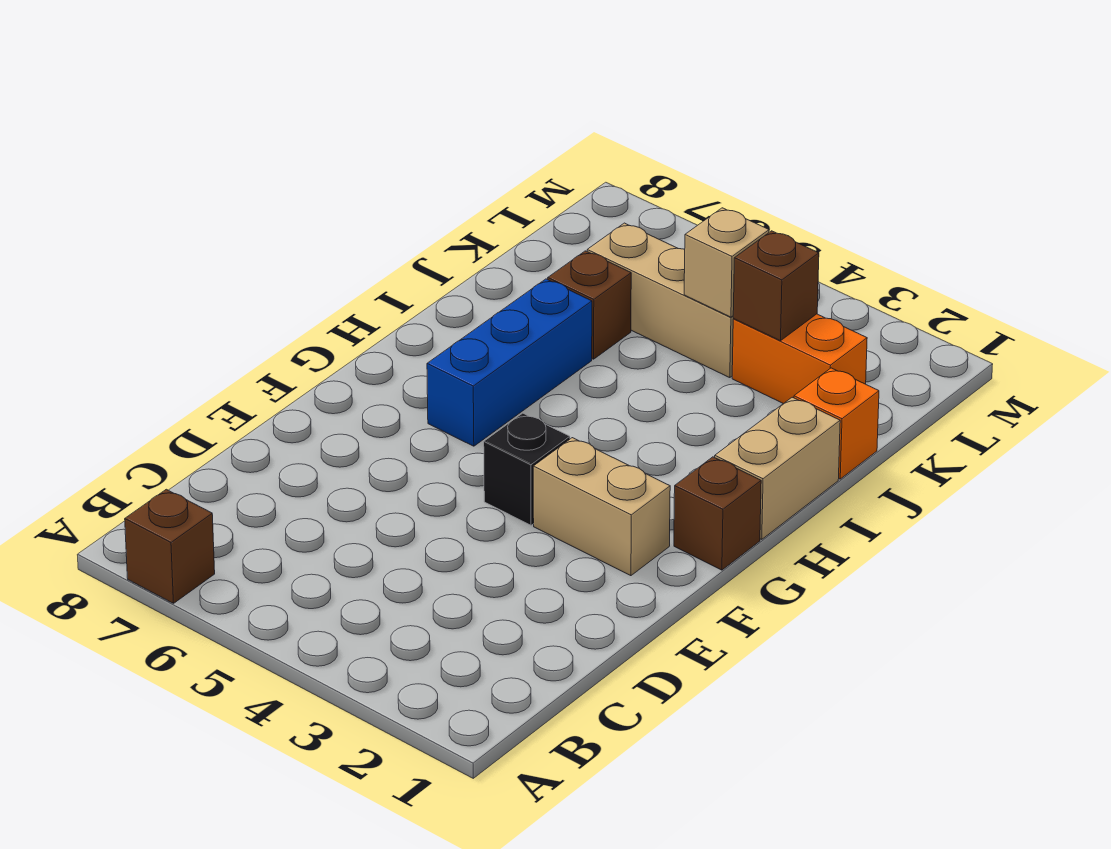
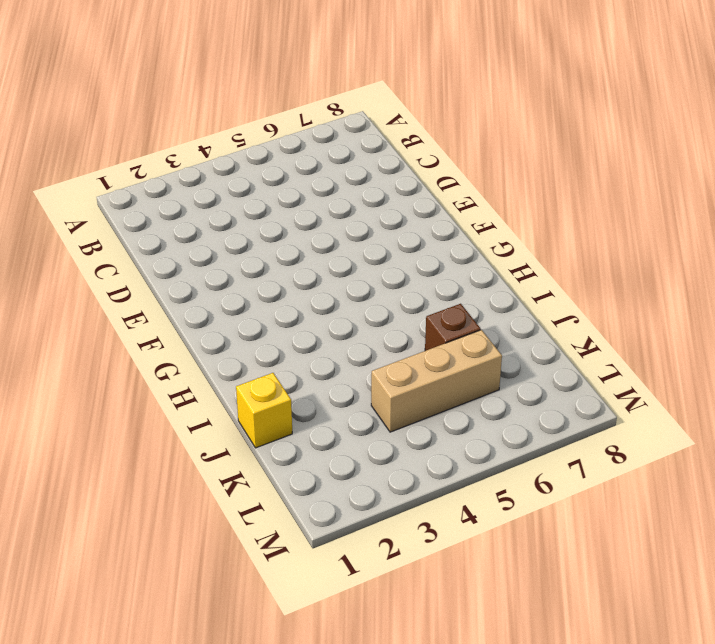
yellow 1x1 brick [236,373,292,448] -> orange 1x1 brick [794,368,879,479]
none -> brown 1x1 brick [125,489,215,603]
none -> tan 1x2 brick [533,438,670,576]
none -> black 1x1 brick [484,413,570,525]

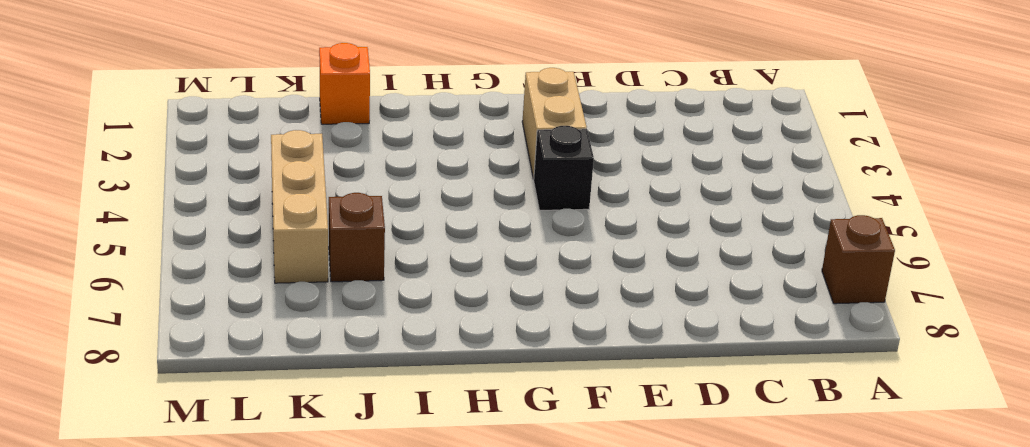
none -> brown 1x1 brick [674,457,761,570]
none -> blue 1x3 brick [427,279,592,446]
none -> tan 1x2 brick [715,397,840,539]

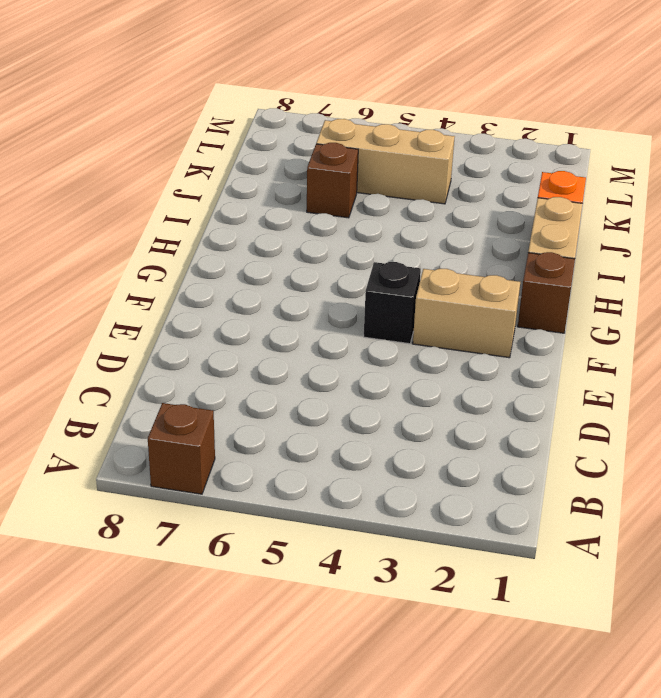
none -> blue 1x3 brick [427,279,592,446]
none -> orange 1x2 brick [732,314,867,404]
none -> brown 1x1 brick [733,231,819,341]

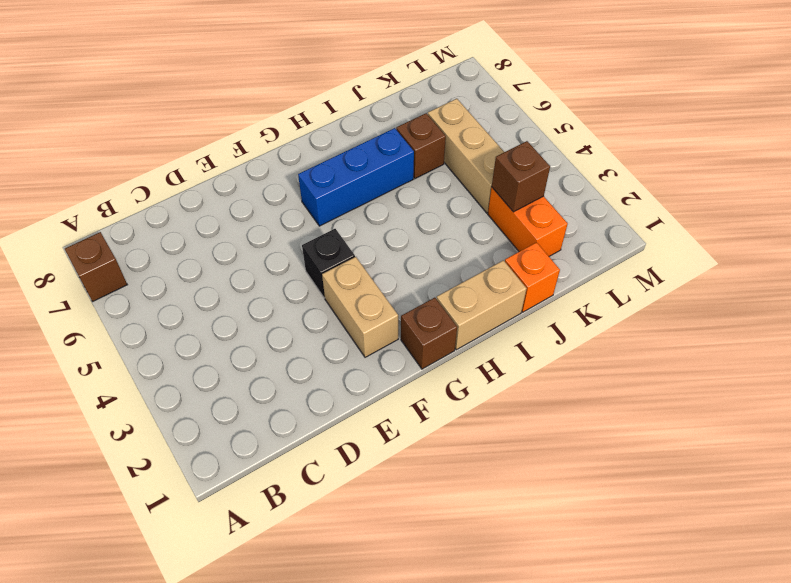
none -> tan 1x1 brick [684,208,769,317]

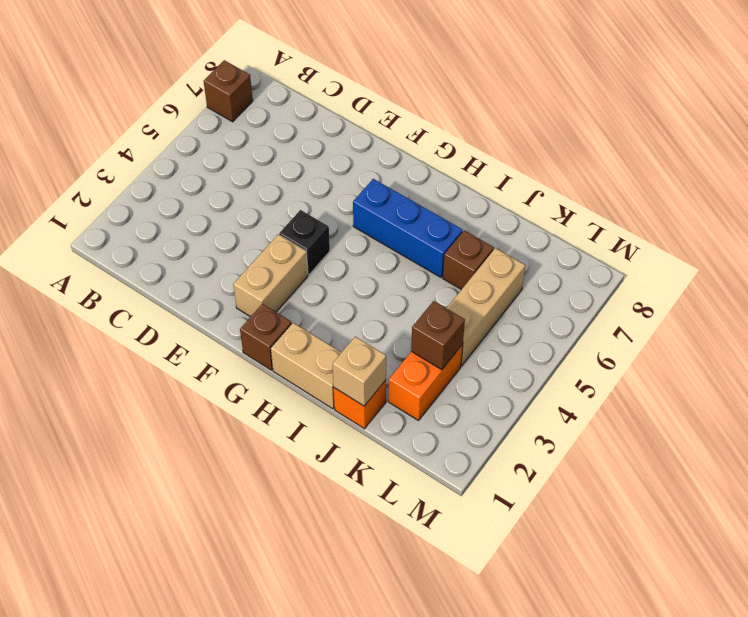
tan 1x1 brick [333,337,386,406] -> tan 1x1 brick moved to [684,208,769,317]

